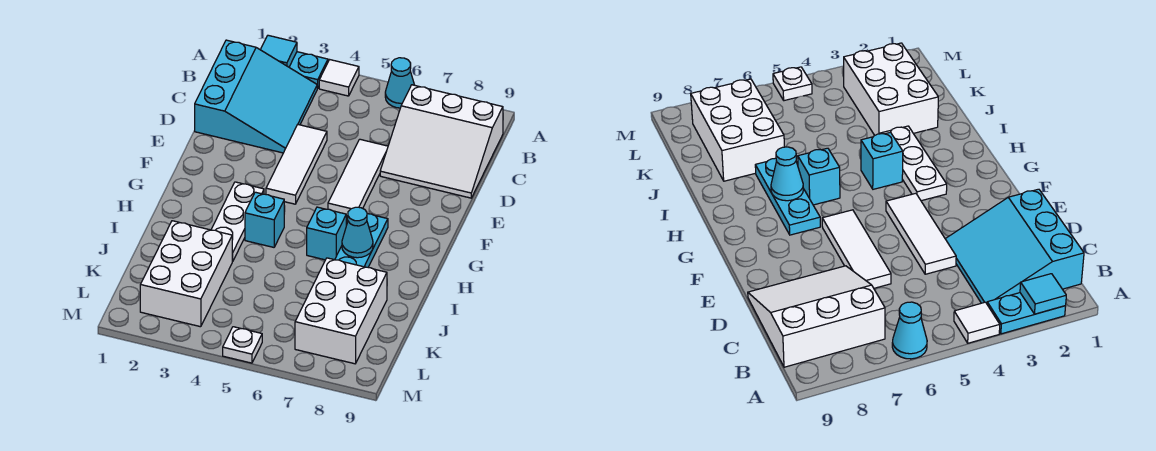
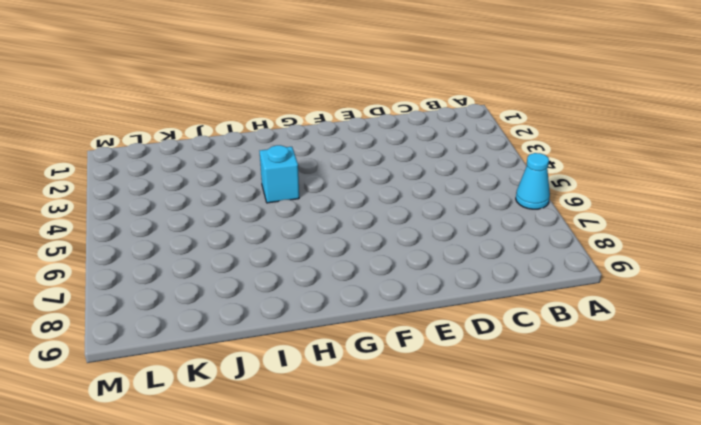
none -> cyan 1x2 plate [289,52,328,88]
none -> white 1x1 tile [319,60,359,96]
none -> cyan 3x3 slope [195,40,318,153]

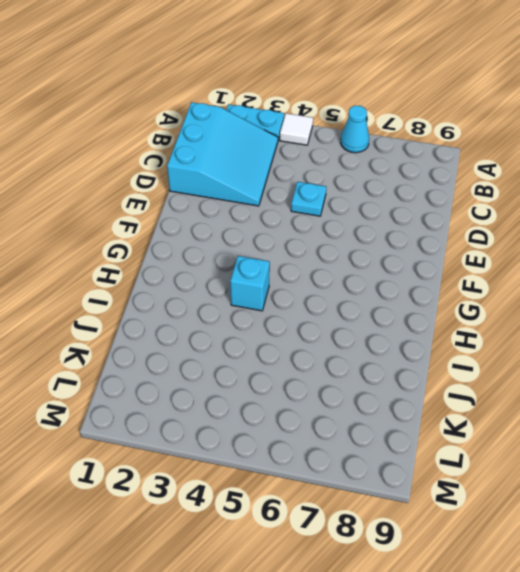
cyan 1x1 plate [291,182,326,216] -> none
none -> white 3x3 slope [380,85,503,198]
none -> white 1x3 tile [266,125,327,204]
none -> white 1x3 tile [328,139,388,217]

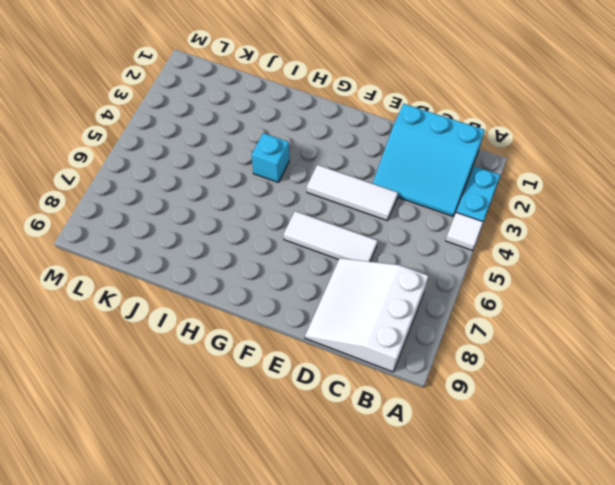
none -> cyan 1x1 cone [385,58,414,108]
none -> white 1x3 plate [211,182,264,261]
none -> cyan 1x3 plate [335,214,388,267]

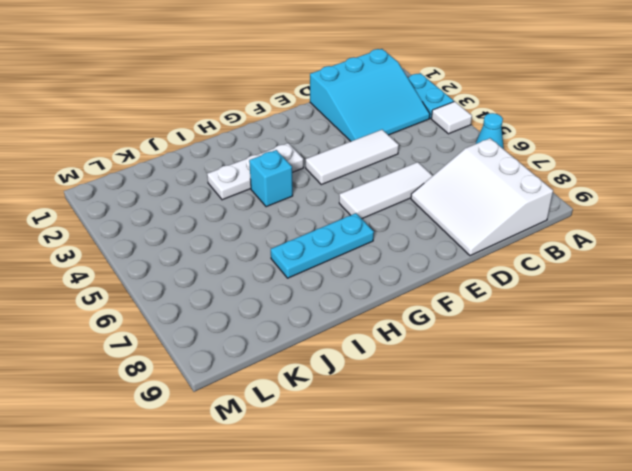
none -> cyan 1x1 brick [307,207,346,260]
none -> white 2x3 brick [140,221,233,327]
none -> white 2x3 brick [295,258,387,364]

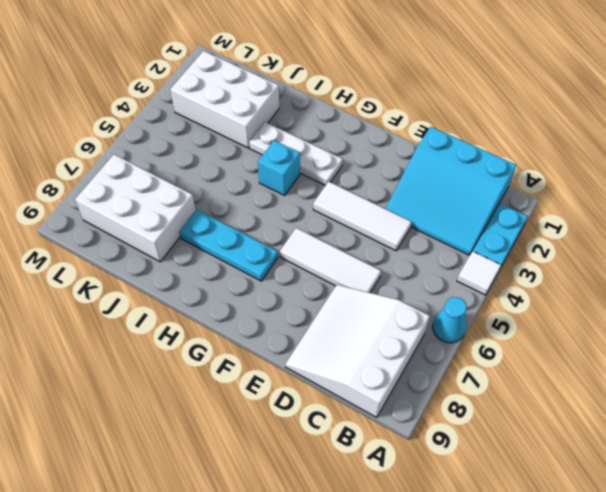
none -> cyan 1x1 brick [307,207,346,260]
none -> white 1x1 plate [223,327,262,363]
none -> cyan 1x1 tile [261,35,297,67]

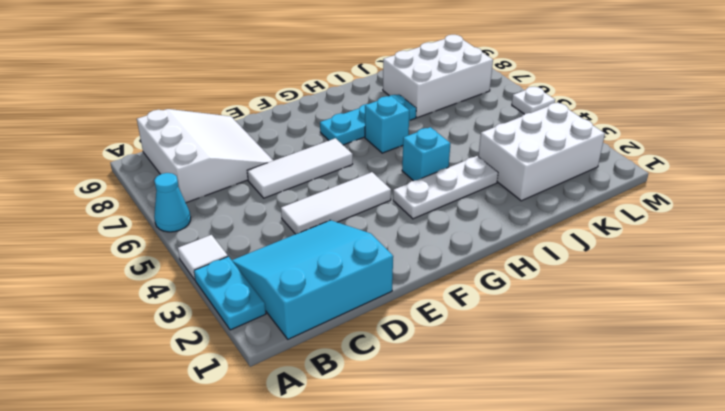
none -> cyan 1x1 tile [261,35,297,67]
none -> cyan 1x1 cone [342,207,373,258]

